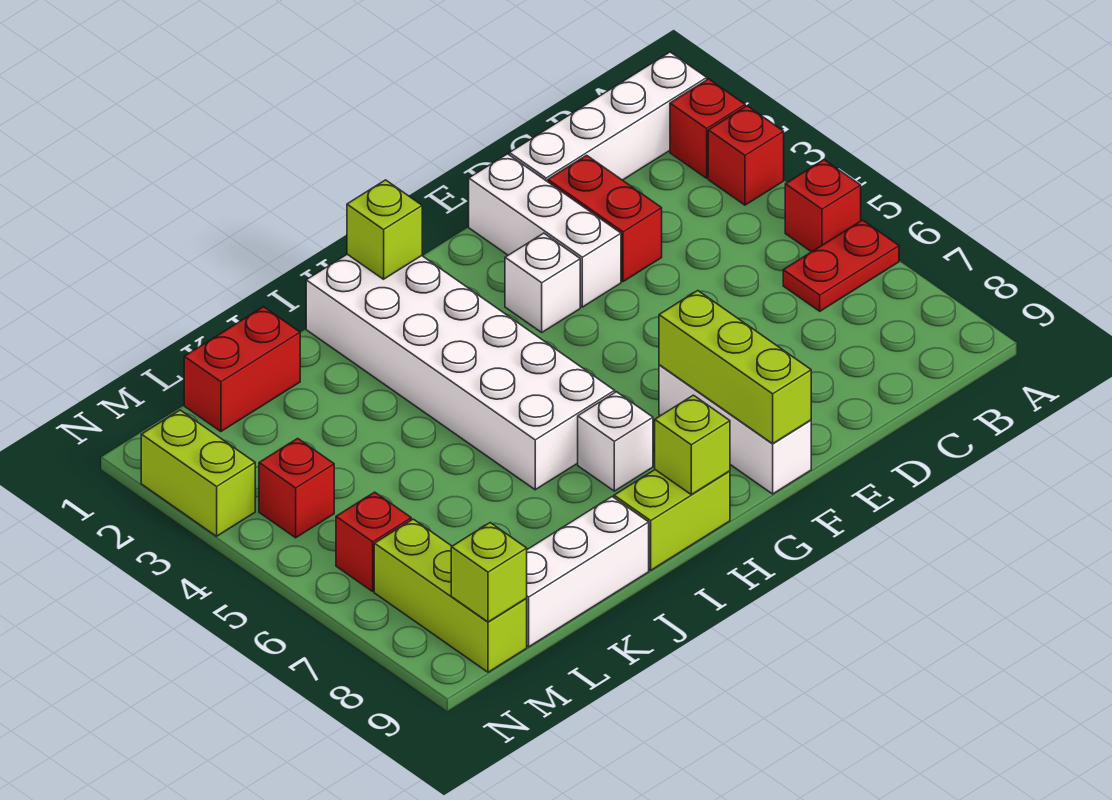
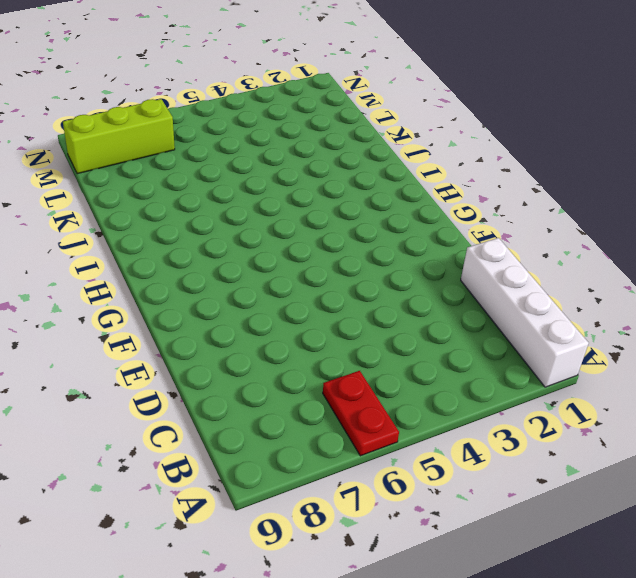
none -> red 1x1 brick [670,79,745,178]
none -> red 1x1 brick [708,106,784,205]
none -> red 1x1 brick [785,160,861,252]

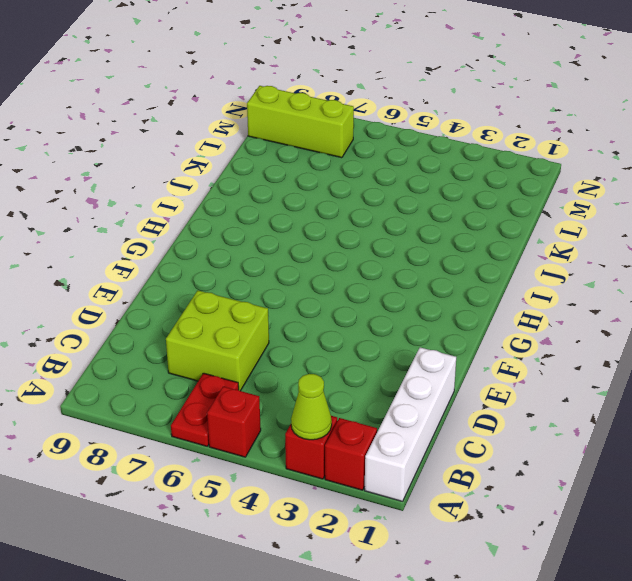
lime 1x1 cone [291,374,332,440] -> none
lime 2x2 brick [166,291,269,391] -> none
none -> red 1x2 brick [548,155,662,282]
none -> white 1x3 brick [469,154,621,307]
none -> white 1x1 brick [505,233,580,332]

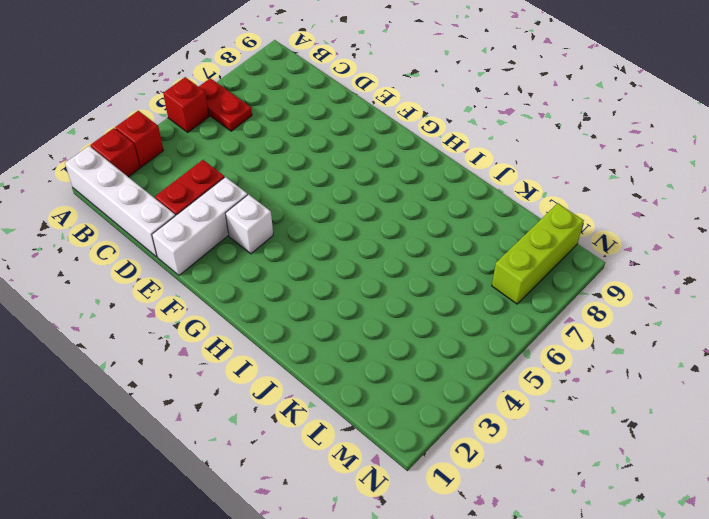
none -> white 1x3 brick [659,365,811,494]
none -> white 2x6 brick [306,254,615,490]
none -> white 1x1 brick [578,392,653,491]

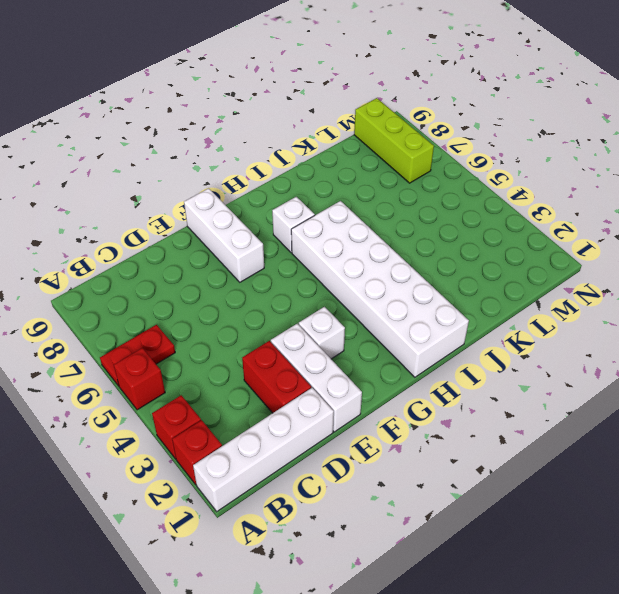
none -> lime 1x2 brick [614,470,730,570]
none -> white 1x3 brick [526,497,649,647]
none -> red 1x2 brick [184,307,300,432]

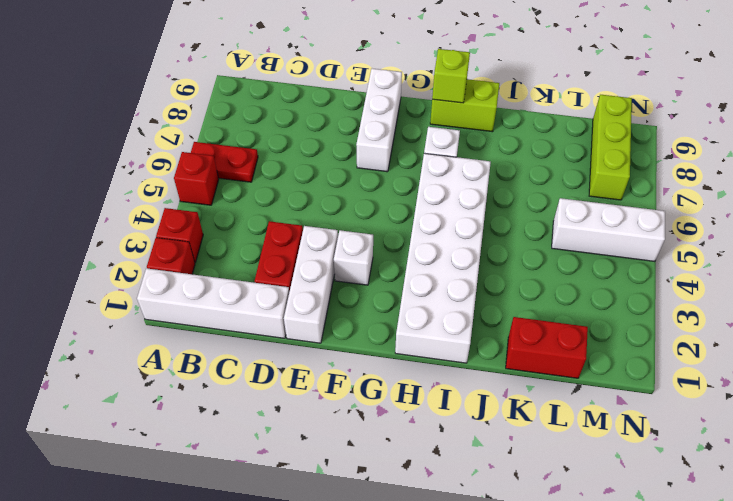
white 1x3 brick [552,198,665,261] -> white 1x3 brick moved to [526,497,649,647]
none -> red 1x1 brick [259,438,334,538]
none -> red 1x1 brick [336,492,411,591]
none -> lime 1x2 brick [141,410,255,536]

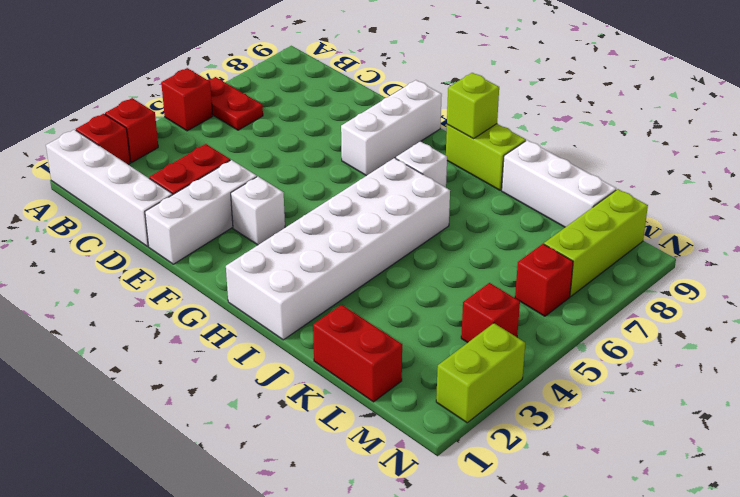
none -> lime 1x3 brick [659,291,811,444]
none -> lime 1x1 brick [347,180,422,279]
none -> lime 1x1 brick [451,523,527,622]

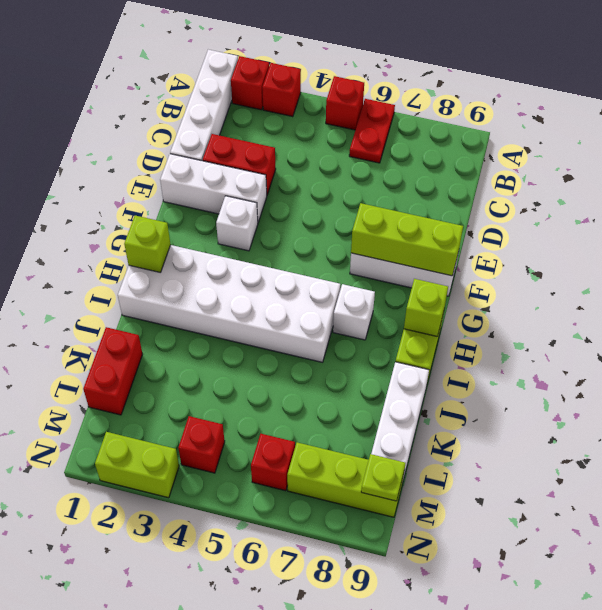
lime 1x1 plate [361,454,405,501] -> lime 1x1 brick [451,523,527,622]

